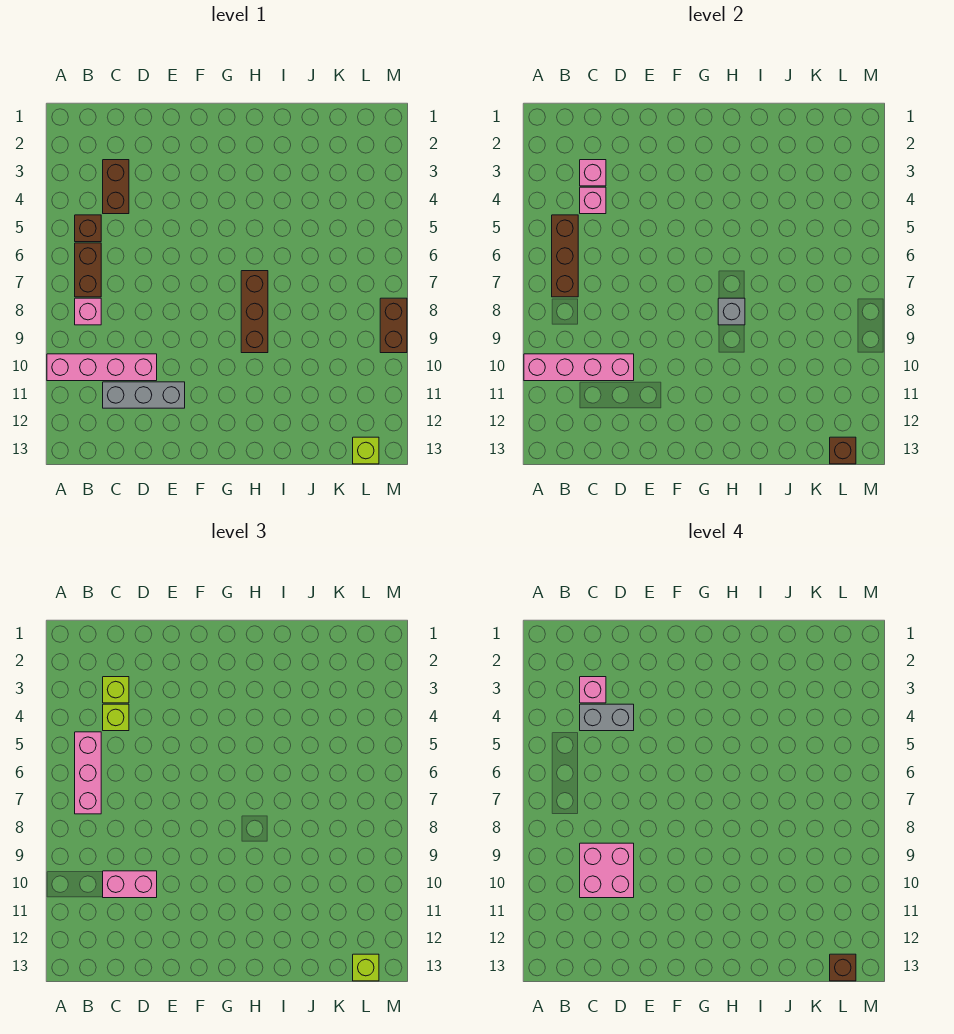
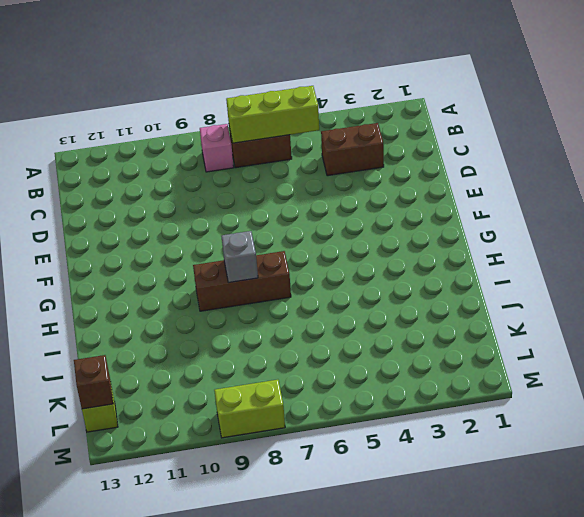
lime 1x3 brick [226,86,319,143] -> brown 1x3 brick [552,215,578,297]
lime 1x2 brick [214,380,285,438] -> brown 1x2 brick [380,298,407,353]
none -> pink 1x4 brick [47,354,157,381]
none -> brown 1x1 brick [75,215,101,242]
none -> grey 1x3 brick [103,382,185,408]

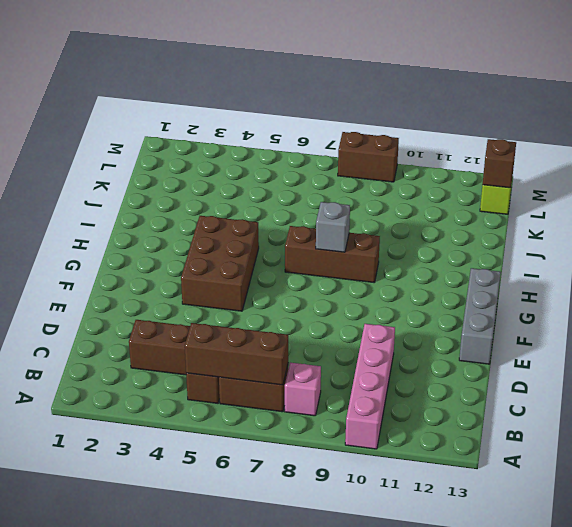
grey 1x3 brick [459,268,501,364] -> grey 1x3 brick moved to [103,382,185,408]
brown 2x3 brick [181,216,259,311] -> none
none -> pink 1x4 brick [524,354,634,381]
none -> pink 1x1 brick [580,160,606,186]
none -> pink 1x1 brick [580,187,606,214]

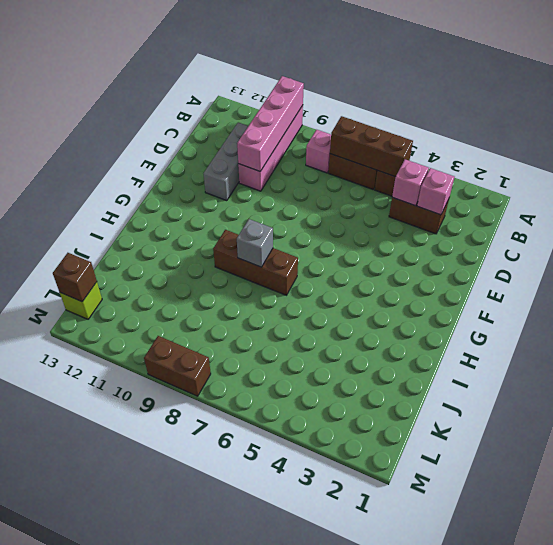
none -> pink 1x3 brick [75,732,101,814]
none -> lime 1x1 brick [103,677,129,703]
none -> lime 1x1 brick [103,704,129,731]

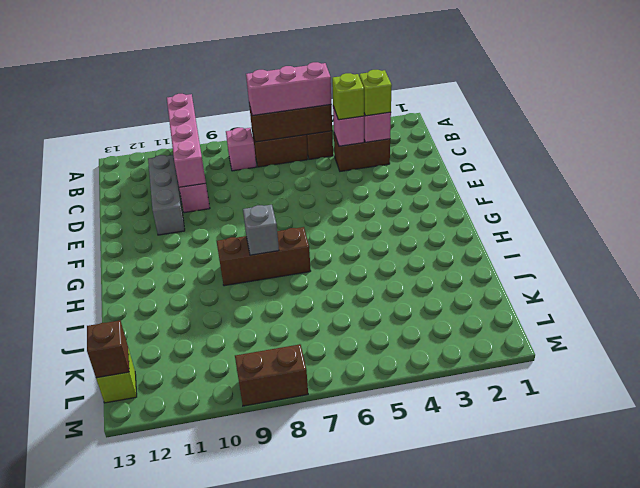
none -> pink 1x2 brick [103,871,157,898]
none -> lime 1x1 brick [353,954,379,981]
none -> pink 1x1 brick [580,677,606,703]

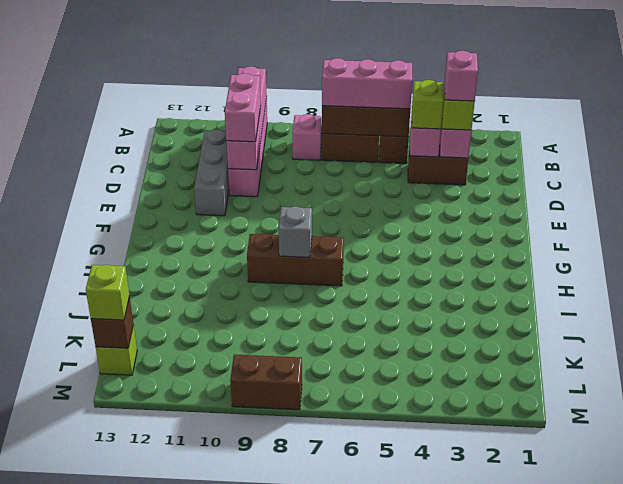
none -> grey 1x2 brick [580,704,634,731]
none -> pink 2x2 brick [580,843,634,898]
none -> brown 1x1 brick [830,954,856,981]

